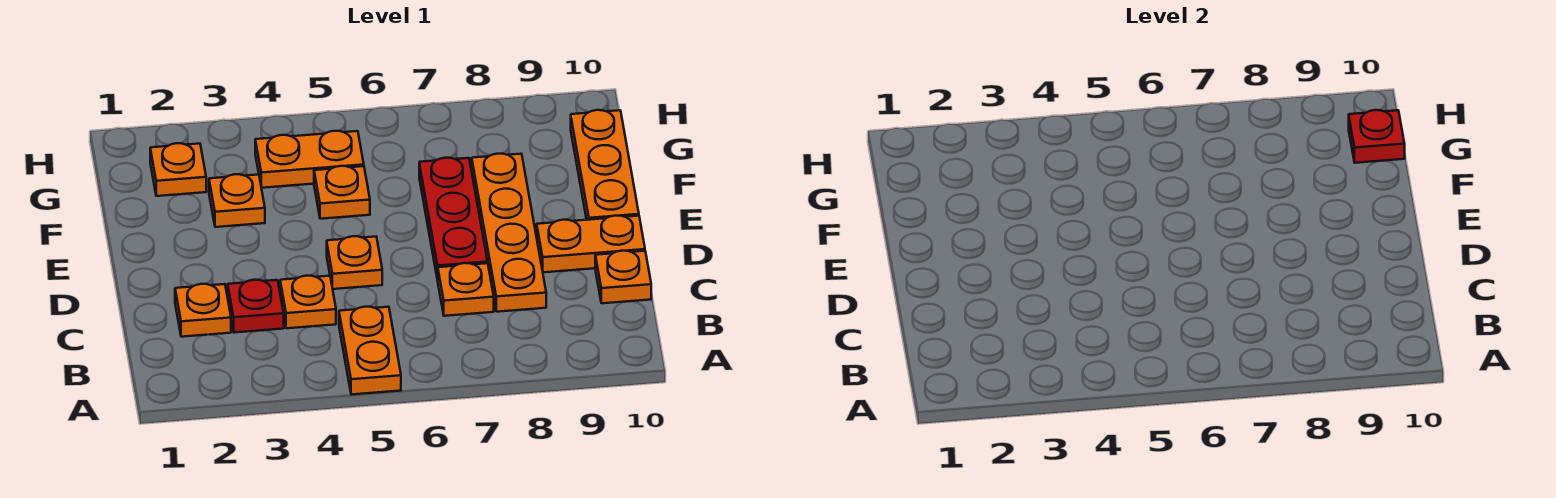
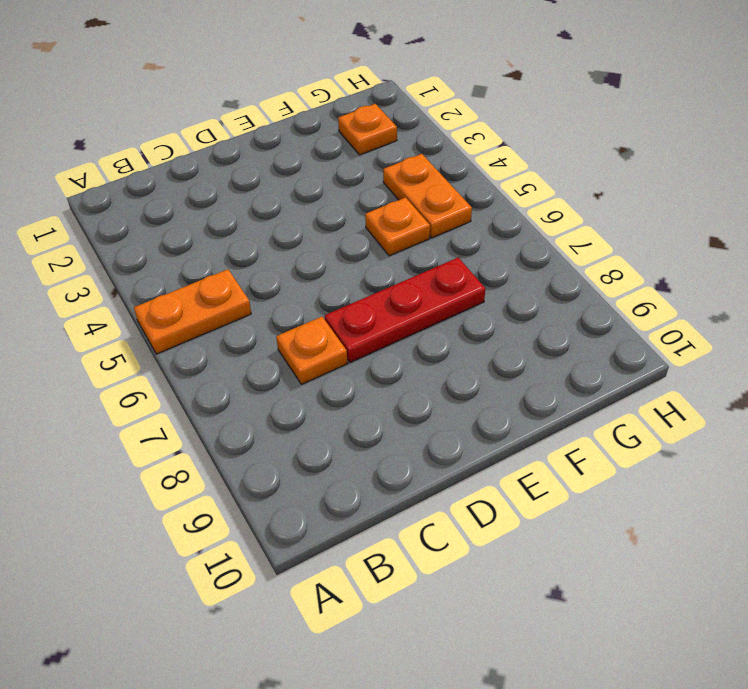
none -> orange 1x1 plate [175,284,231,337]
none -> red 1x1 plate [228,280,284,333]
none -> orange 1x1 plate [280,276,336,328]

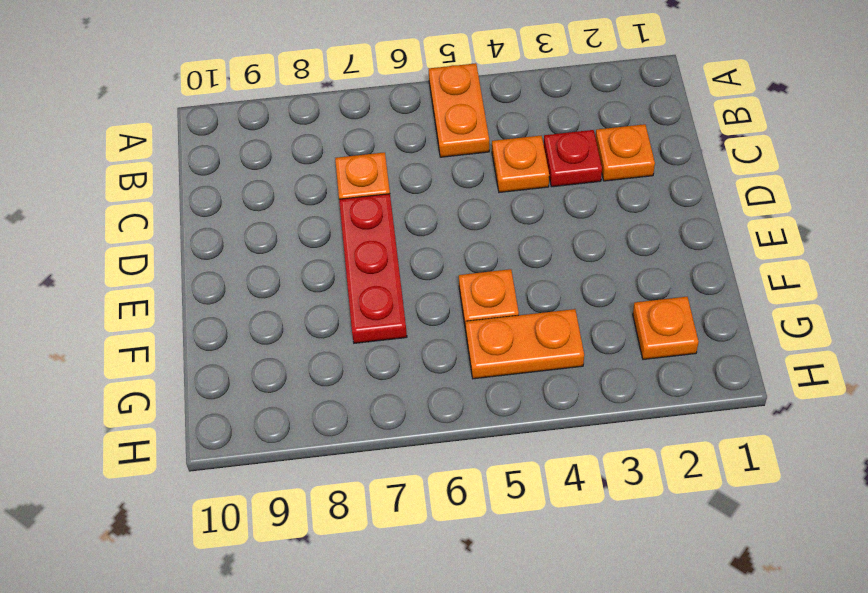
none -> orange 1x4 plate [472,154,546,312]
none -> orange 1x1 plate [595,251,651,303]
none -> orange 1x1 plate [327,236,382,289]

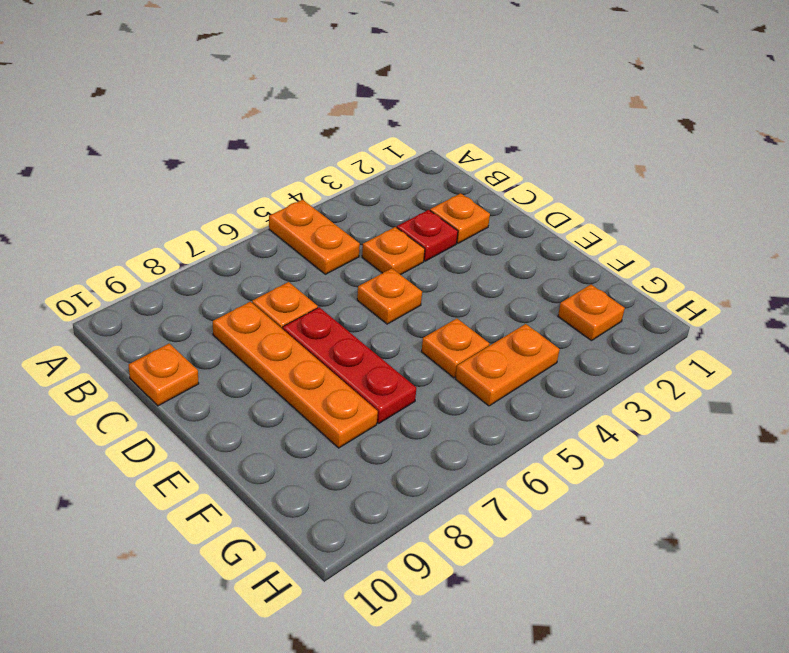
none -> orange 1x2 plate [537,216,645,272]
none -> orange 1x3 plate [571,110,639,220]
none -> orange 1x1 plate [209,174,265,227]

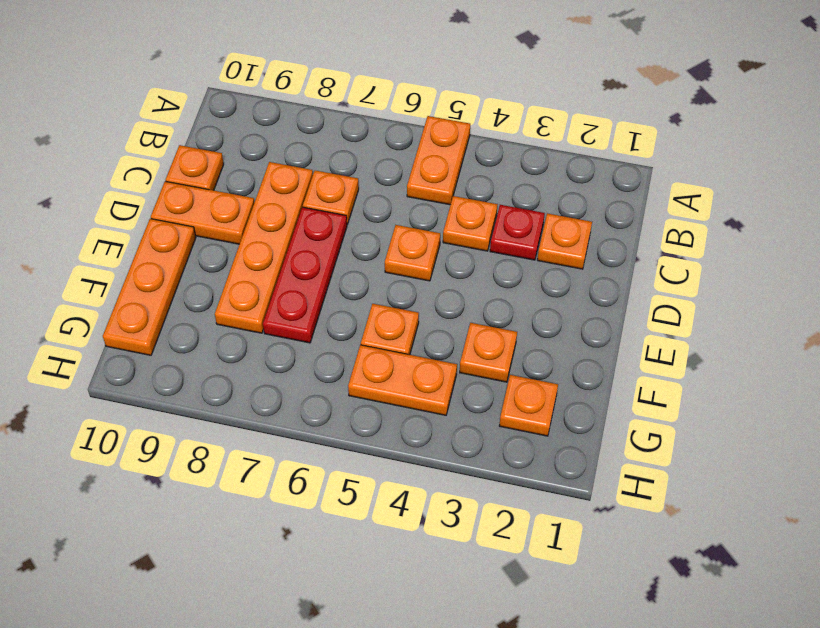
none -> red 1x1 plate [1349,110,1405,163]

